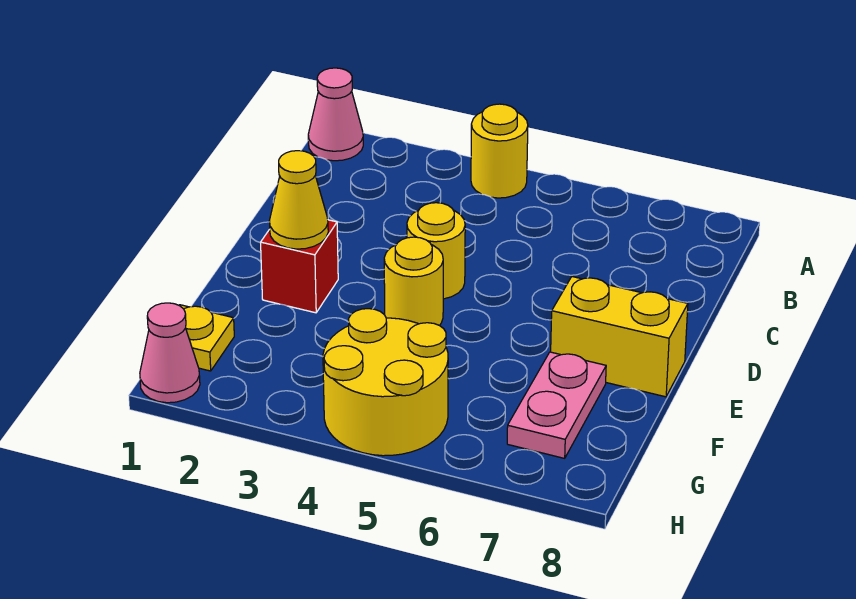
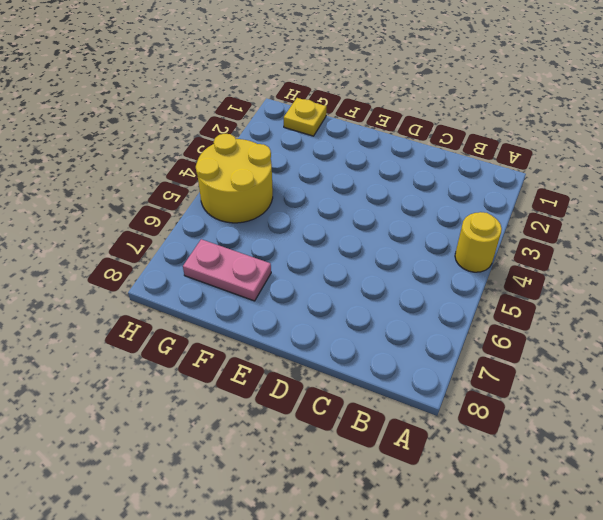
none -> pink 1x1 cone [308,68,363,161]
none -> yellow 1x1 round brick [407,203,465,299]

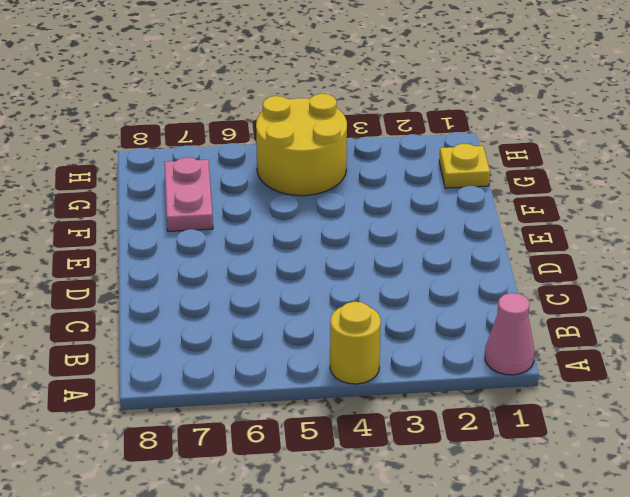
none -> yellow 1x1 round brick [407,203,465,299]
none -> red 1x1 brick [261,220,338,313]

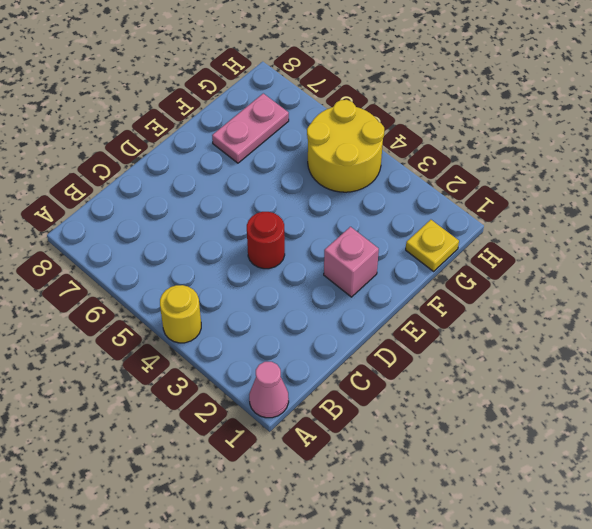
red 1x1 round brick [247,212,285,269] -> yellow 1x1 round brick [407,203,465,299]
pink 1x1 brick [324,227,379,297] -> red 1x1 brick [261,220,338,313]
none -> yellow 1x1 round brick [384,237,443,325]
none -> yellow 1x2 brick [551,277,688,397]

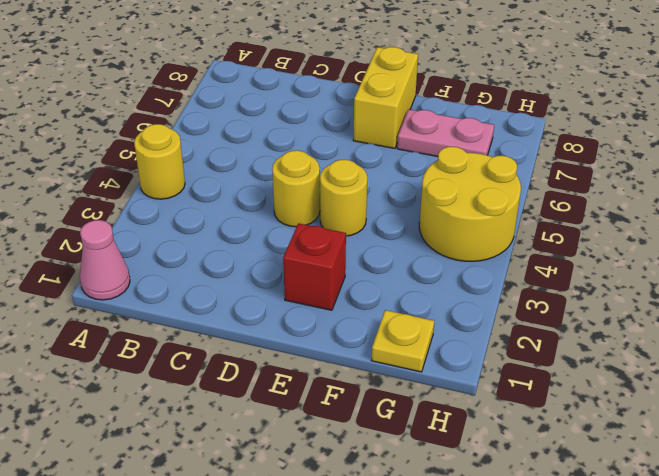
none -> pink 1x1 cone [140,303,200,403]
none -> yellow 1x1 cone [269,151,328,249]

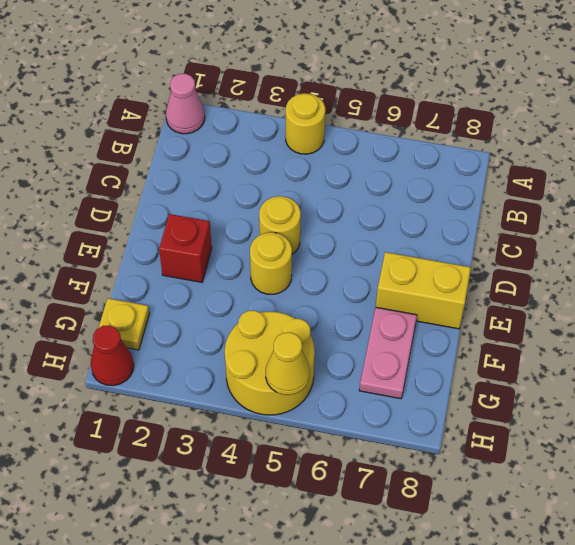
red 1x1 cone [90,325,134,386] -> pink 1x1 cone [140,303,200,403]
yellow 1x1 cone [266,332,310,395] -> yellow 1x1 cone moved to [269,151,328,249]

